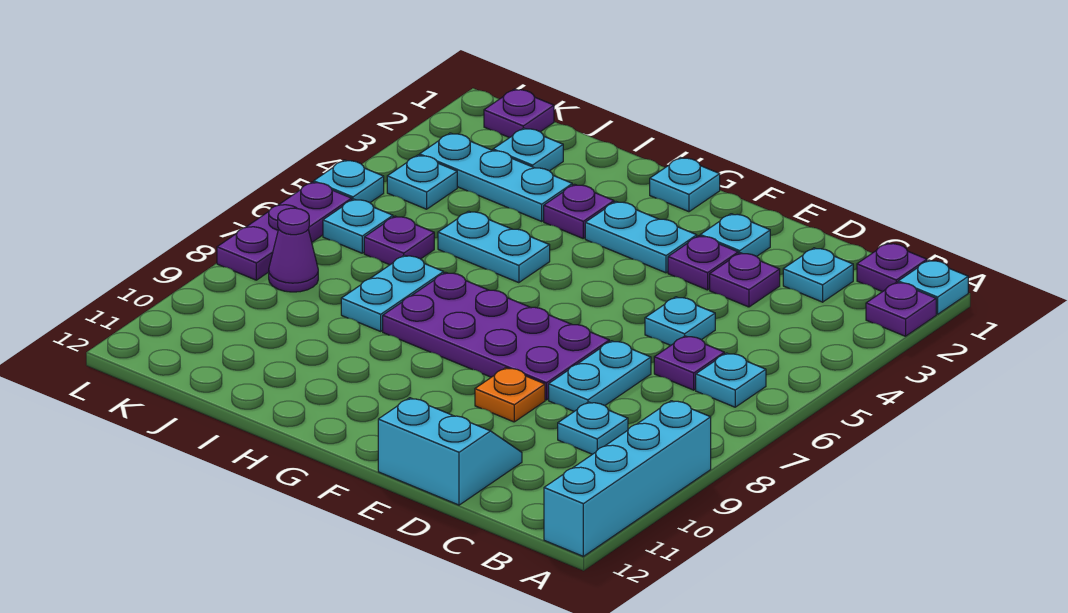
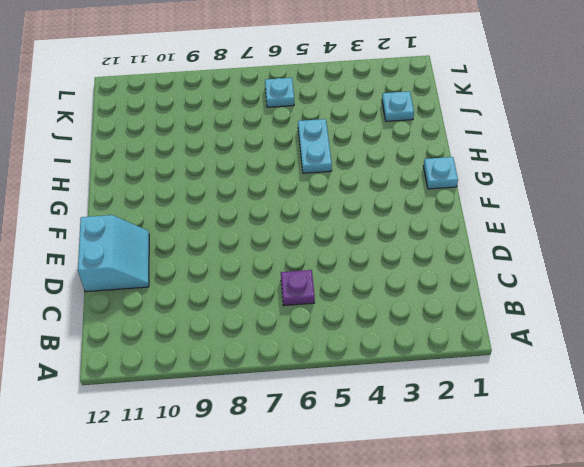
none -> cyan 1x1 plate [898,260,968,314]
none -> purple 1x1 plate [866,282,936,336]
none -> cyan 1x4 brick [544,401,711,556]
none -> purple 1x1 plate [857,243,927,292]

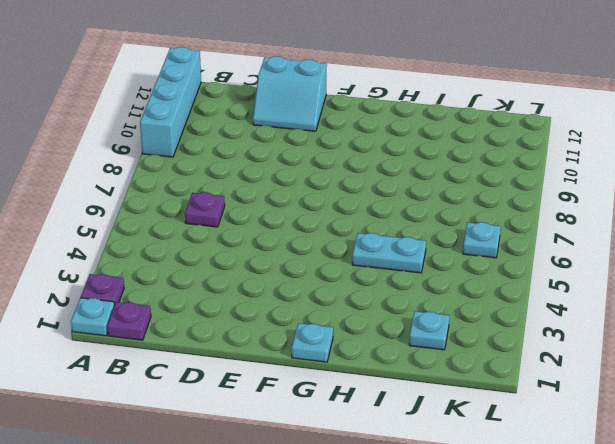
none -> cyan 1x1 plate [696,353,766,407]
none -> cyan 1x1 plate [783,248,853,302]
none -> cyan 1x1 plate [558,402,628,454]
none -> purple 1x1 plate [710,253,780,307]

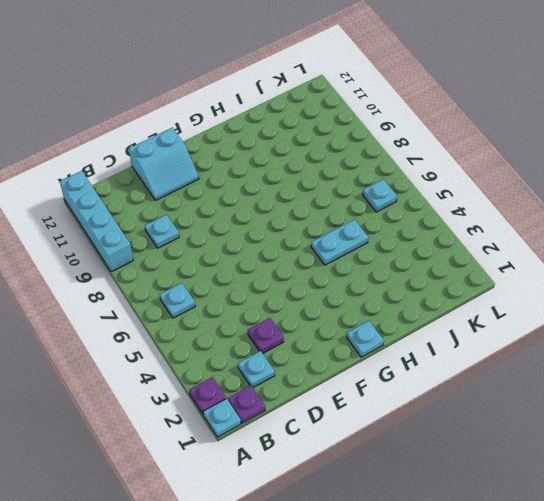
none -> purple 1x1 plate [654,336,724,390]
none -> cyan 1x1 plate [645,297,715,346]
none -> cyan 1x2 plate [549,341,651,411]
none -> cyan 1x1 plate [700,214,770,256]

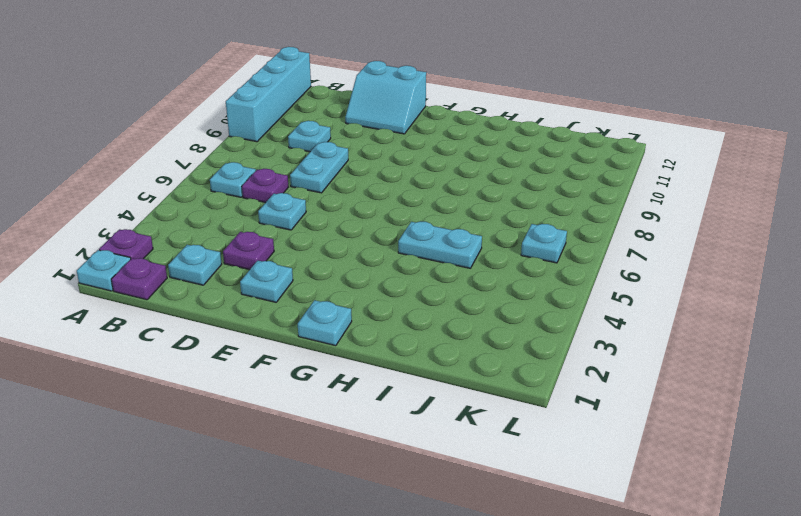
none -> purple 1x1 plate [668,236,738,290]
none -> purple 2x4 plate [383,272,609,400]
none -> orange 1x1 plate [475,368,545,422]
none -> cyan 1x2 plate [585,202,697,273]

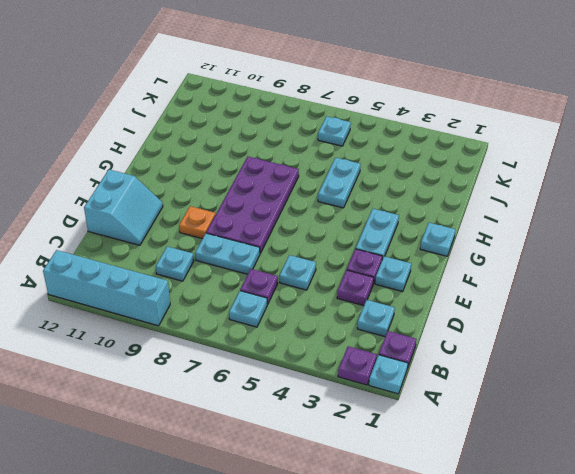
none -> purple 1x1 plate [544,184,614,238]
none -> cyan 1x3 plate [419,133,572,221]
none -> cyan 1x2 plate [341,255,444,331]
none -> cyan 1x1 plate [493,128,563,171]

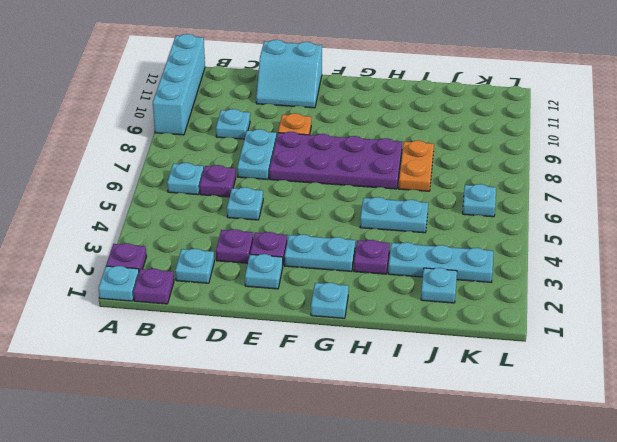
orange 1x2 plate [399,140,434,191] -> cyan 1x2 plate [341,255,444,331]
none -> purple 1x1 plate [364,216,434,265]
none -> purple 1x1 plate [484,89,554,138]
none -> cyan 1x1 plate [387,155,457,209]
none -> purple 1x1 cone [269,208,318,292]

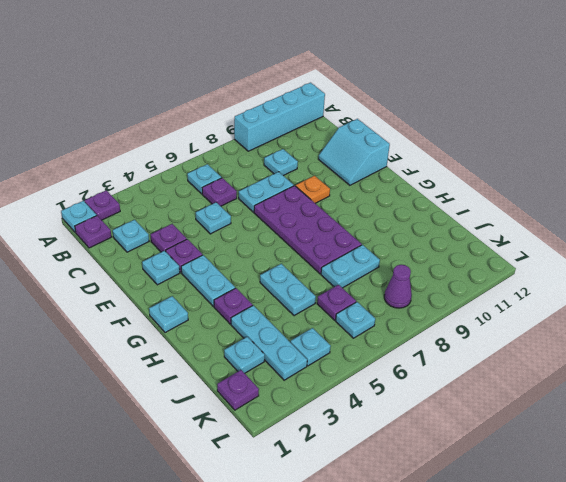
none -> cyan 1x1 plate [314,160,384,203]
none -> purple 1x3 plate [217,182,352,280]

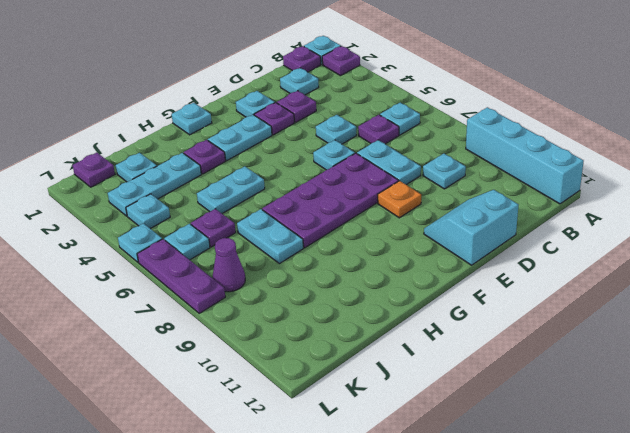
cyan 1x1 plate [313,140,355,170] -> none

